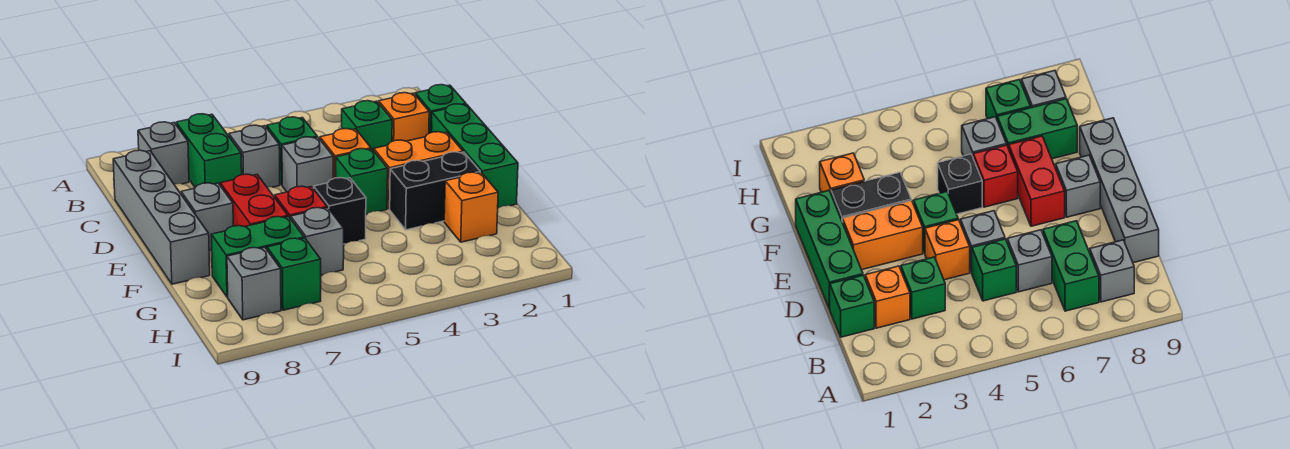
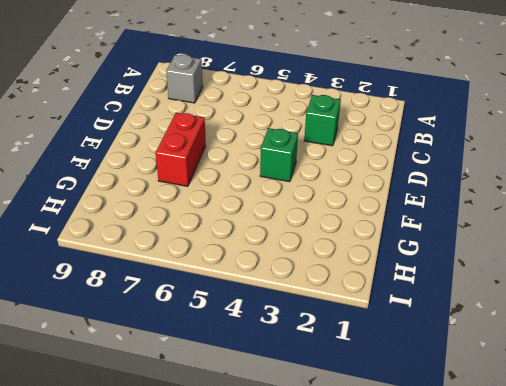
none -> green 1x2 brick [176,114,242,187]
none -> green 1x1 brick [415,85,466,133]
none -> orange 1x1 brick [379,93,429,141]

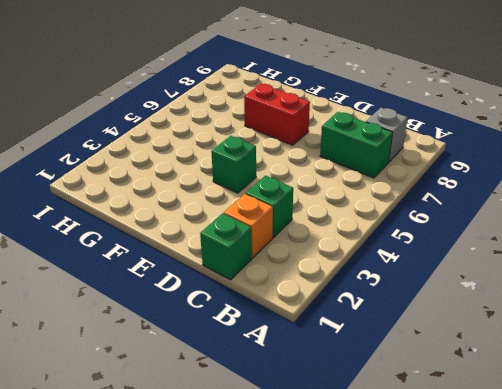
none -> green 1x1 brick [267,117,317,185]
none -> grey 1x1 brick [229,125,280,187]
none -> grey 1x4 brick [113,150,210,284]

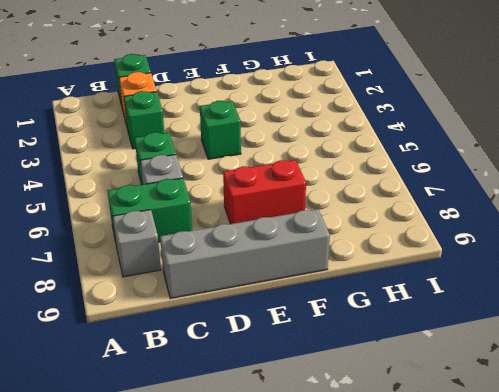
none -> green 1x3 brick [431,104,518,208]
none -> orange 1x1 brick [320,129,371,179]
none -> grey 1x1 brick [282,137,333,192]

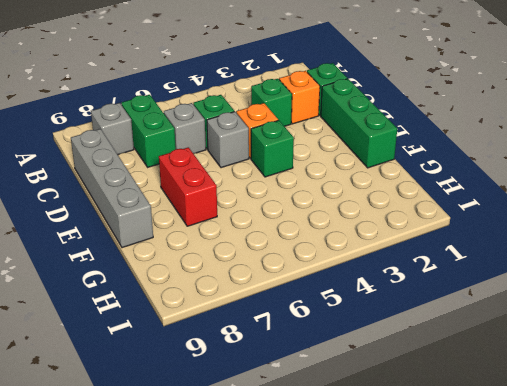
none -> orange 1x2 brick [374,132,463,209]
none -> grey 1x1 brick [181,183,233,250]
none -> black 1x2 brick [390,152,480,230]

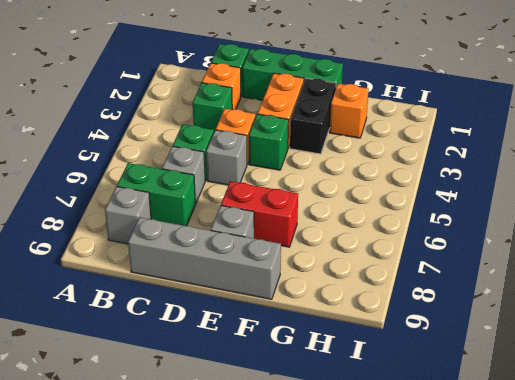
none -> black 1x1 brick [314,178,366,244]
none -> red 1x1 brick [275,186,327,219]
none -> grey 1x1 brick [291,208,344,275]

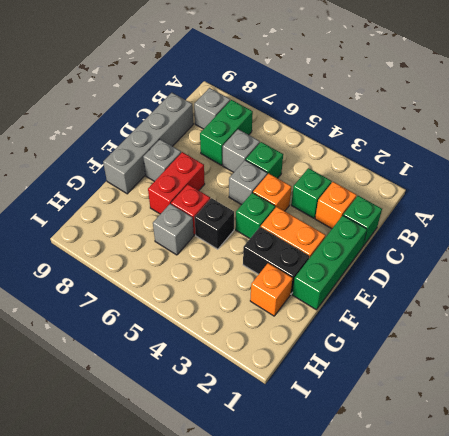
none -> green 1x2 brick [211,217,304,297]
none -> green 1x1 brick [267,238,321,310]
none -> grey 1x1 brick [227,248,281,320]

